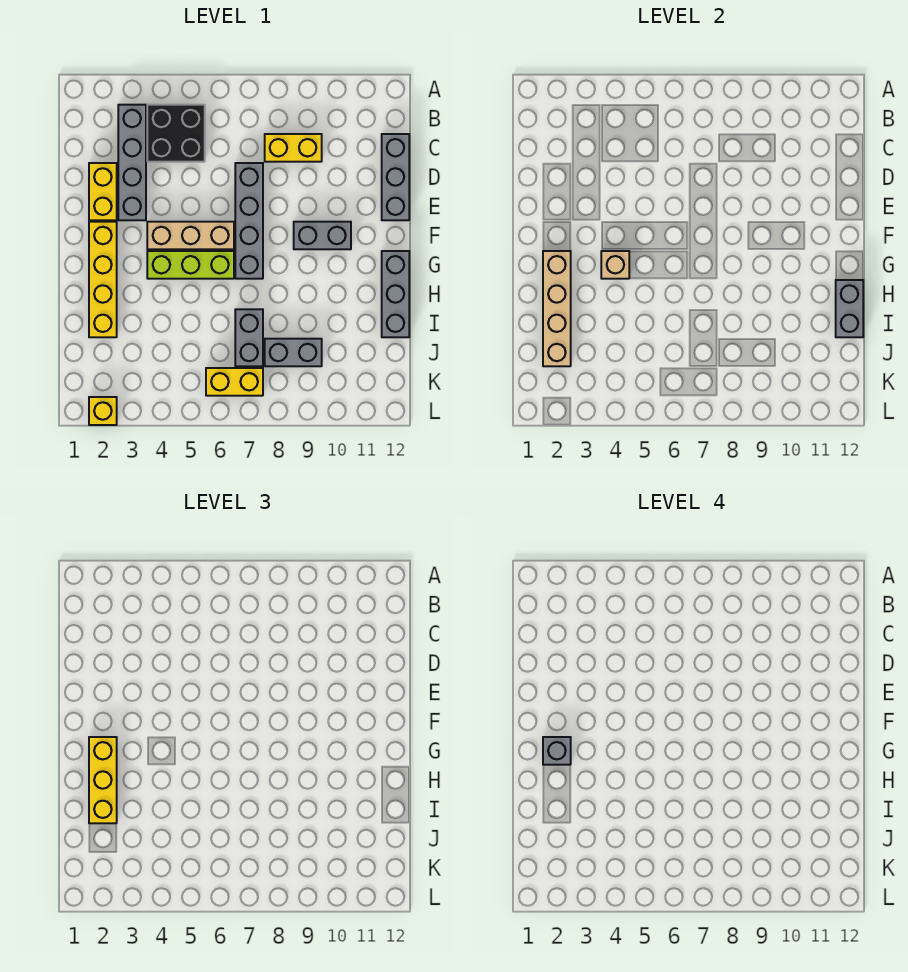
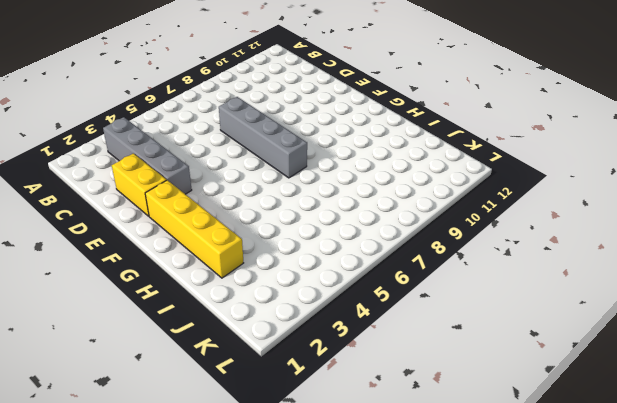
none -> black 2x2 brick [147,105,205,162]
none -> yellow 1x2 brick [265,134,322,162]
none -> grey 1x3 brick [382,134,409,220]

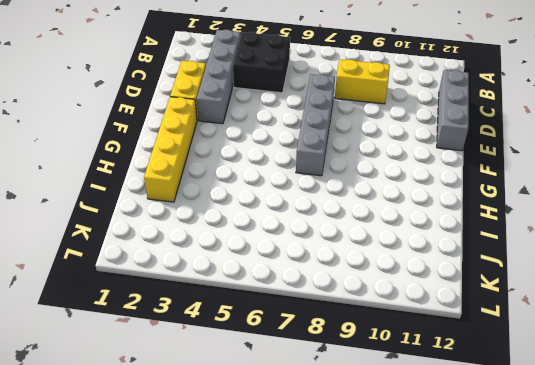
none -> tan 1x3 brick [147,222,234,249]
none -> grey 1x2 brick [294,222,351,249]
none -> lime 1x3 brick [147,251,234,279]

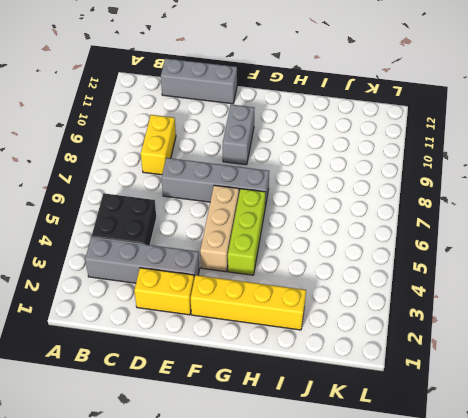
none -> grey 1x3 brick [382,251,409,337]
none -> grey 1x2 brick [235,309,263,366]
none -> grey 1x2 brick [265,339,322,366]

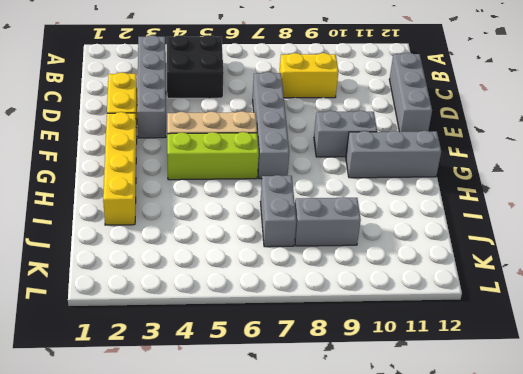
grey 1x3 brick [346,131,441,178] -> grey 1x3 brick turned to [382,251,409,337]
none -> yellow 1x2 brick [206,368,263,396]
none -> yellow 1x1 brick [89,397,117,425]
none -> tan 1x4 brick [543,251,571,366]

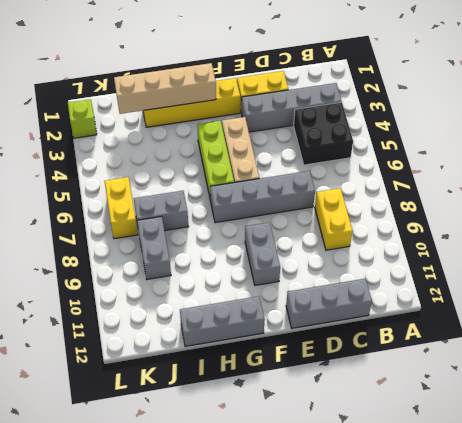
lime 1x1 brick [68,99,97,138] -> yellow 1x1 brick [89,397,117,425]
none -> tan 1x1 brick [601,251,629,279]
none -> grey 1x2 brick [836,280,863,337]
none -> yellow 1x3 brick [89,737,117,823]

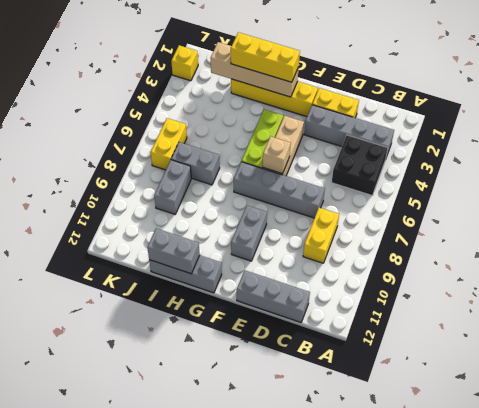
tan 1x1 brick [262,136,291,174] -> tan 1x1 brick moved to [601,251,629,279]
none -> grey 1x1 brick [543,737,571,765]

